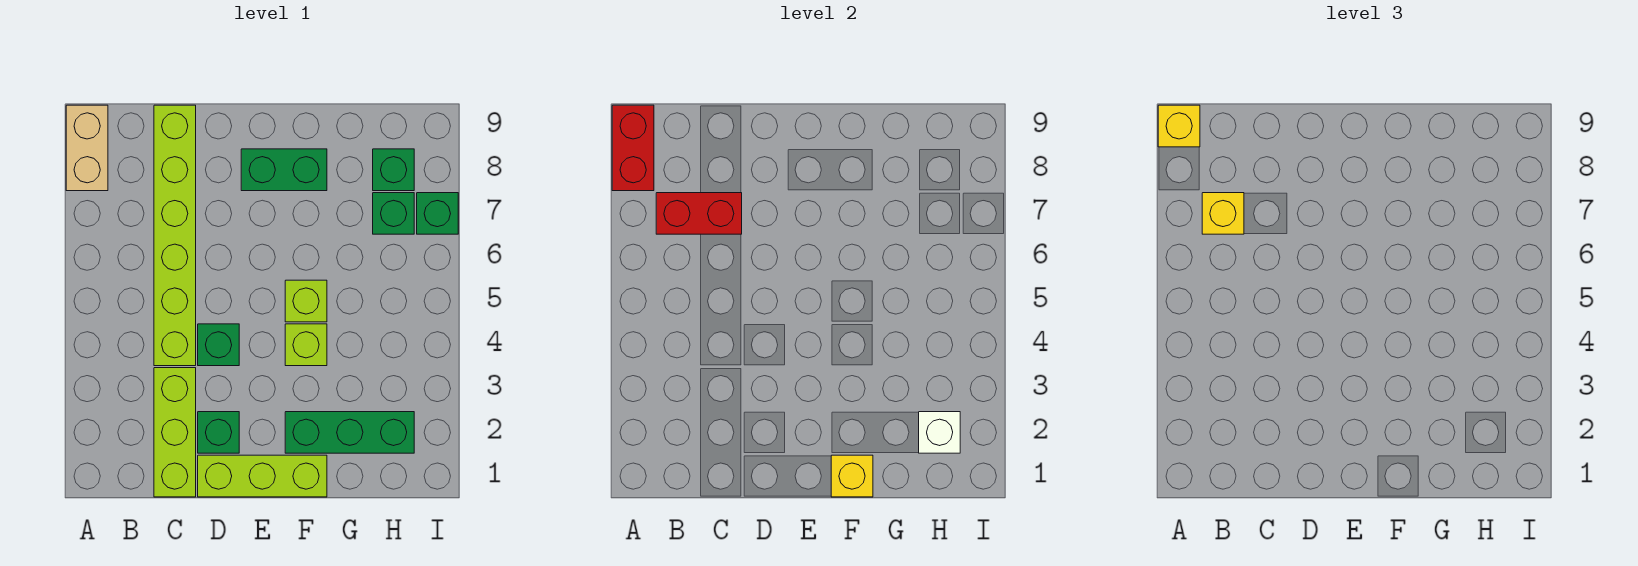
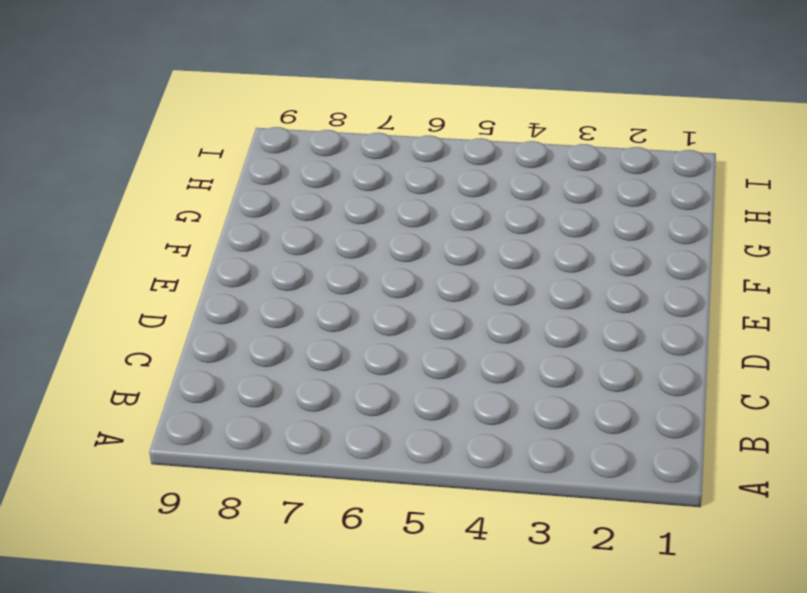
none -> tan 1x2 brick [66,105,108,191]
none -> lime 1x3 brick [154,368,196,497]
none -> lime 1x6 brick [154,105,196,366]

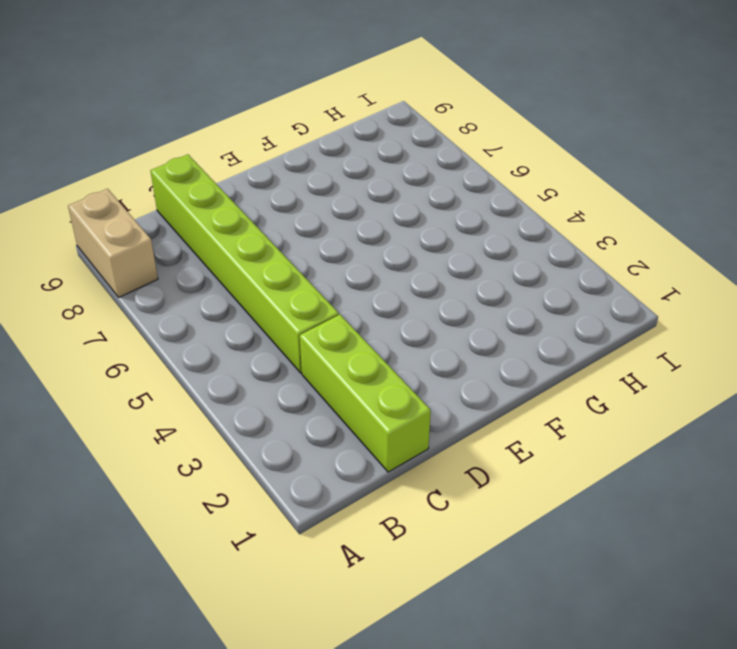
none -> lime 1x3 brick [198,455,327,497]
none -> green 1x1 brick [198,412,239,453]
none -> green 1x1 brick [198,324,239,366]

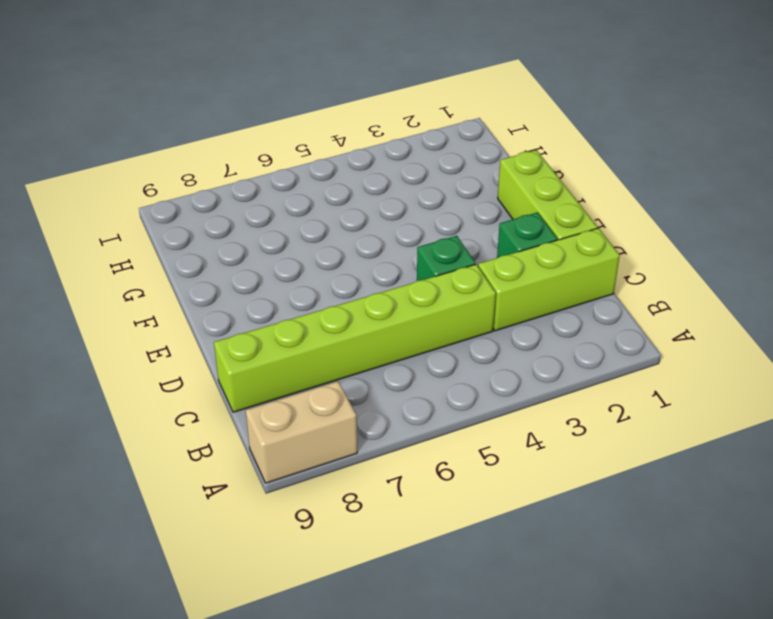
none -> green 1x2 brick [241,149,327,191]
none -> green 1x3 brick [285,412,414,453]
none -> lime 1x1 brick [285,324,327,366]

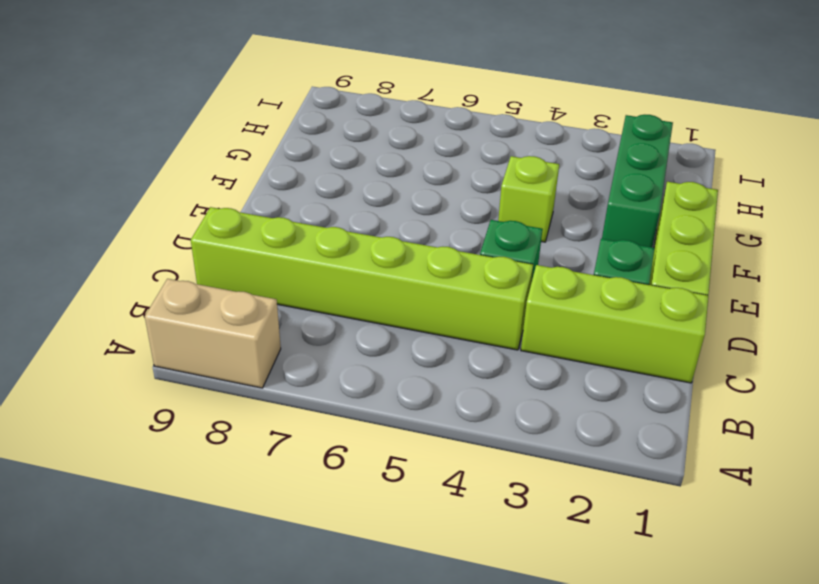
none -> green 1x2 brick [241,149,327,191]
none -> lime 1x1 brick [285,280,327,322]
none -> green 1x1 brick [373,193,414,234]

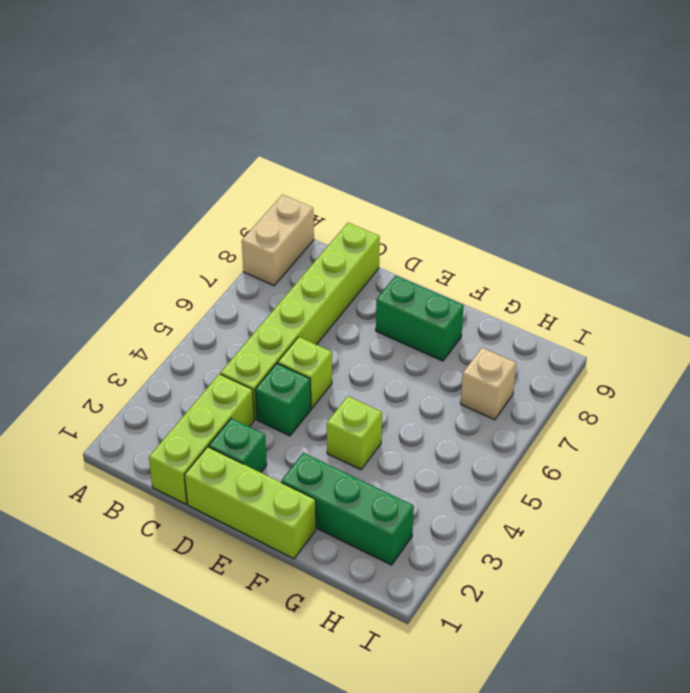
lime 1x1 brick [278,337,332,409] -> lime 1x1 brick moved to [285,280,327,322]
tan 1x1 brick [461,348,516,420] -> green 1x1 brick [373,193,414,234]
none -> green 1x1 brick [373,149,414,191]
none -> green 1x1 brick [417,193,458,234]
none -> red 1x2 brick [612,105,654,191]

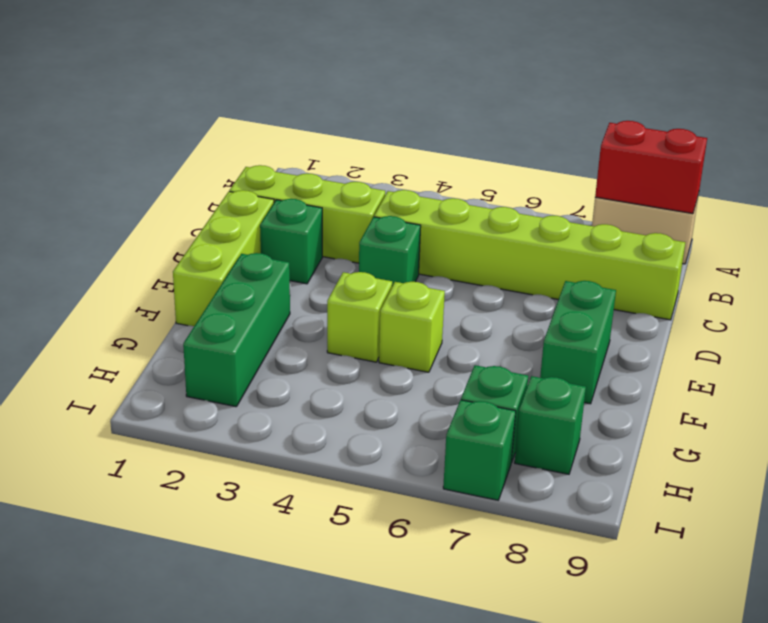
none -> red 1x2 brick [656,193,742,234]
none -> yellow 1x1 brick [831,455,873,497]
none -> white 1x1 brick [919,412,960,453]

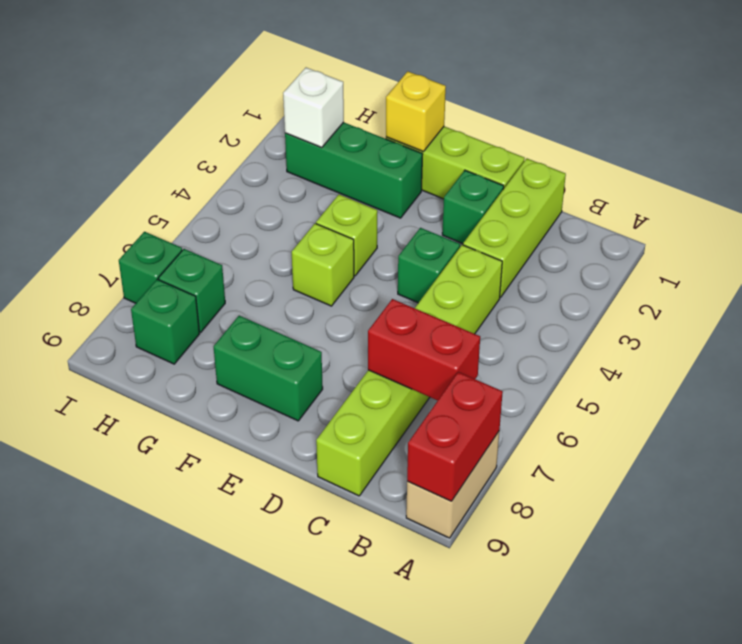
none -> yellow 1x1 brick [1158,105,1200,147]
none -> yellow 1x1 brick [1202,193,1244,234]

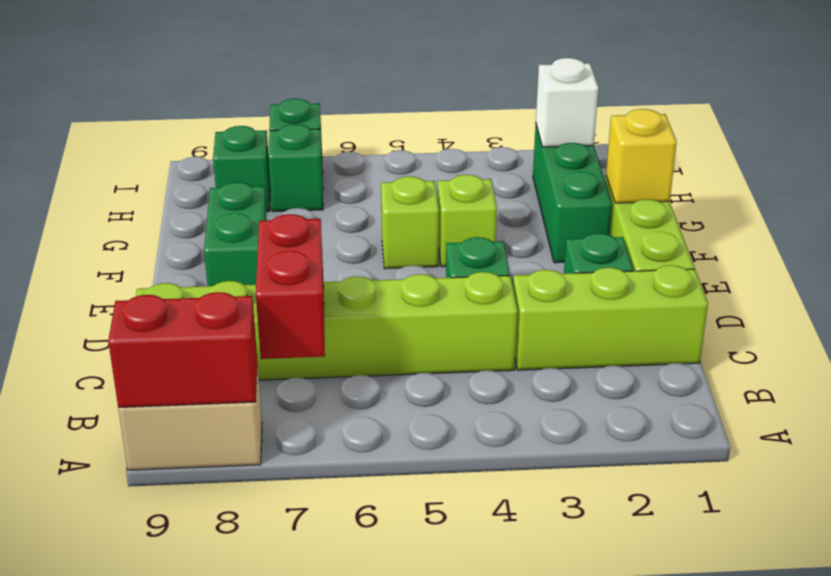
none -> yellow 1x1 brick [1158,105,1200,147]
none -> yellow 1x1 brick [1202,193,1244,234]

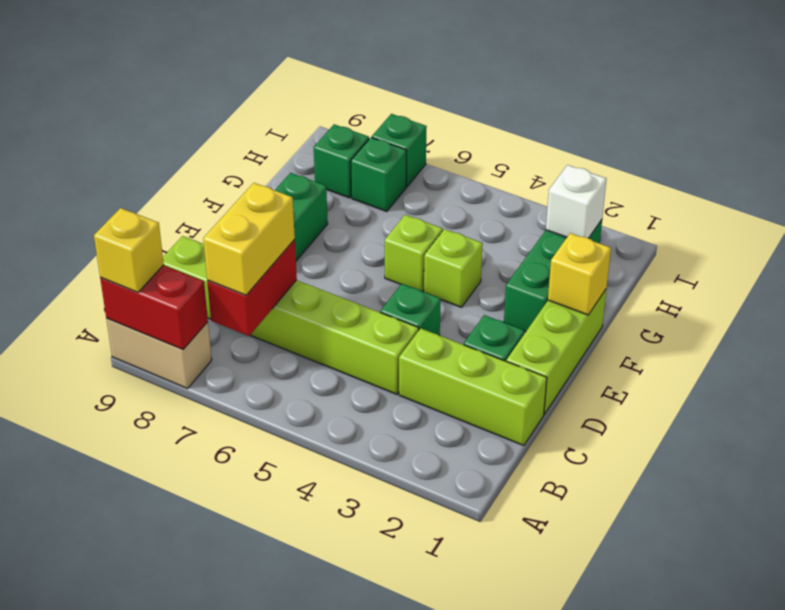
yellow 1x2 brick [203,183,295,295] -> yellow 1x1 brick [1202,193,1244,234]

